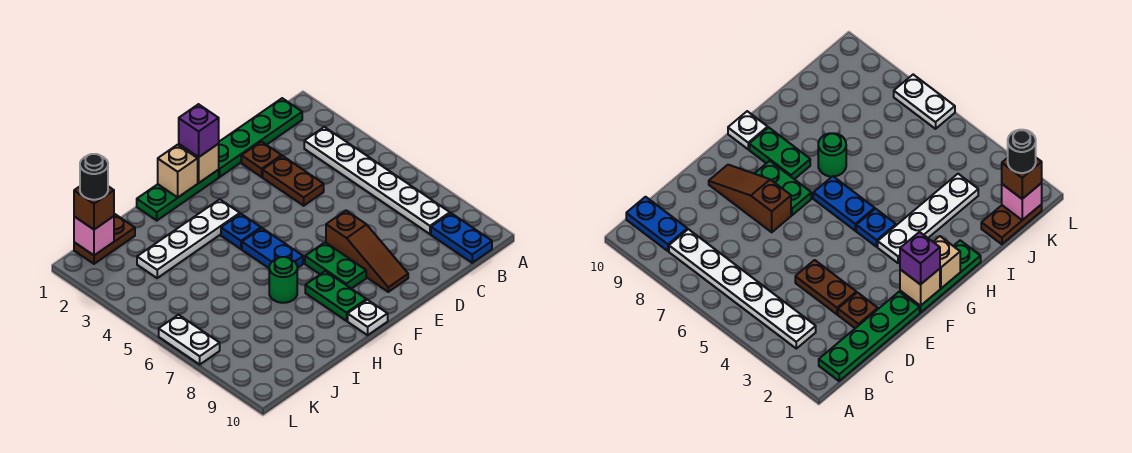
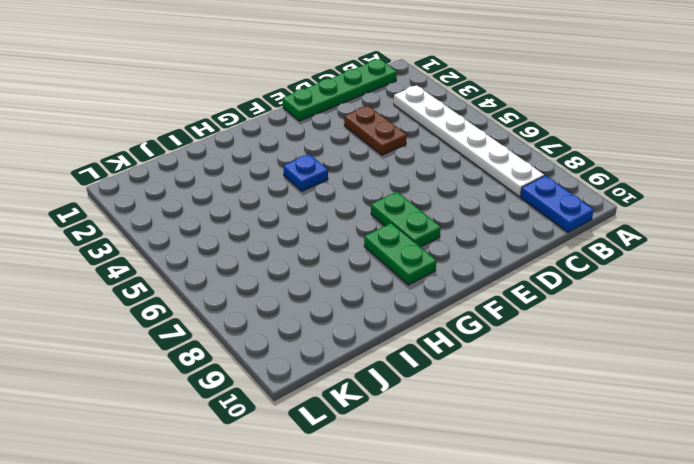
none -> brown 1x1 plate [241,142,281,177]
none -> brown 1x3 slope [326,211,408,292]
none -> green 1x3 plate [137,170,219,220]

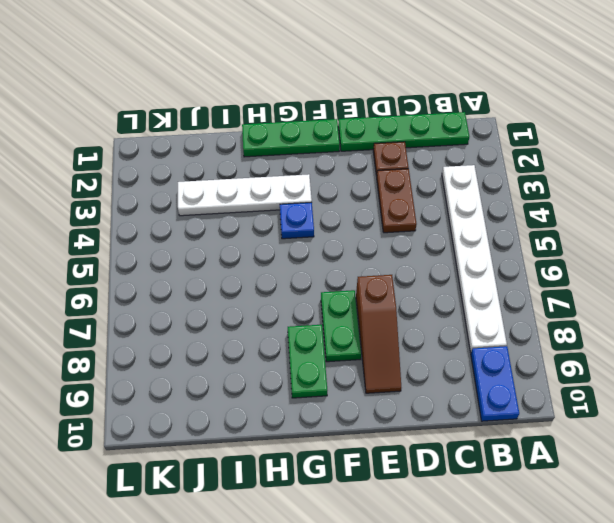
none -> blue 1x2 plate [242,228,303,268]
none -> white 1x1 plate [348,300,388,335]
none -> green 1x1 round brick [269,257,297,303]

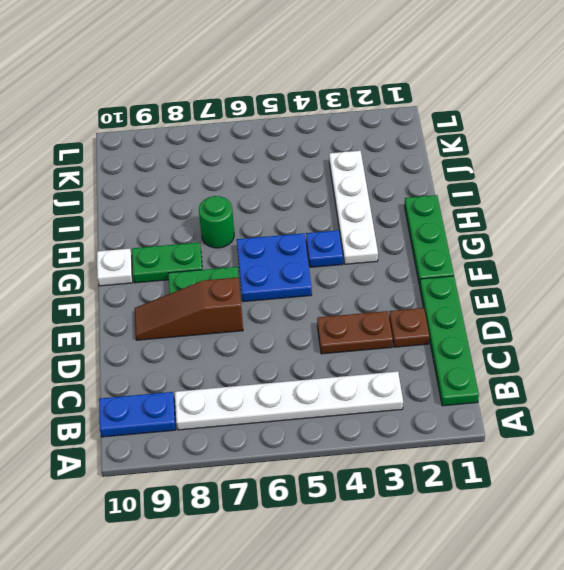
blue 2x2 plate [237,233,312,302] -> blue 1x2 plate [242,228,303,268]
none -> brown 1x2 plate [74,214,135,264]
none -> white 1x2 plate [159,315,220,364]
none -> tan 1x1 brick [179,144,219,183]

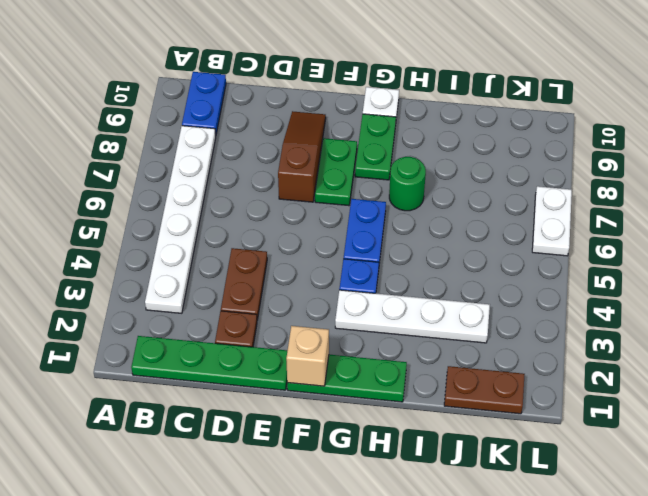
none -> tan 1x1 brick [158,145,198,197]
none -> pink 1x1 brick [74,216,114,255]
none -> purple 1x1 brick [179,104,219,157]

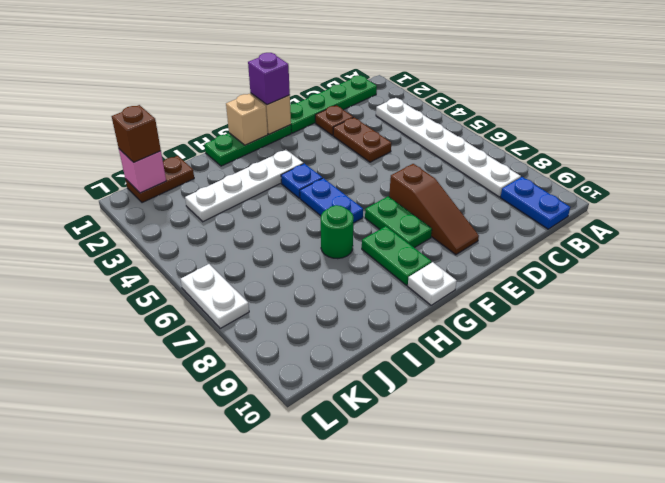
none -> black 1x1 round brick [80,154,108,200]

